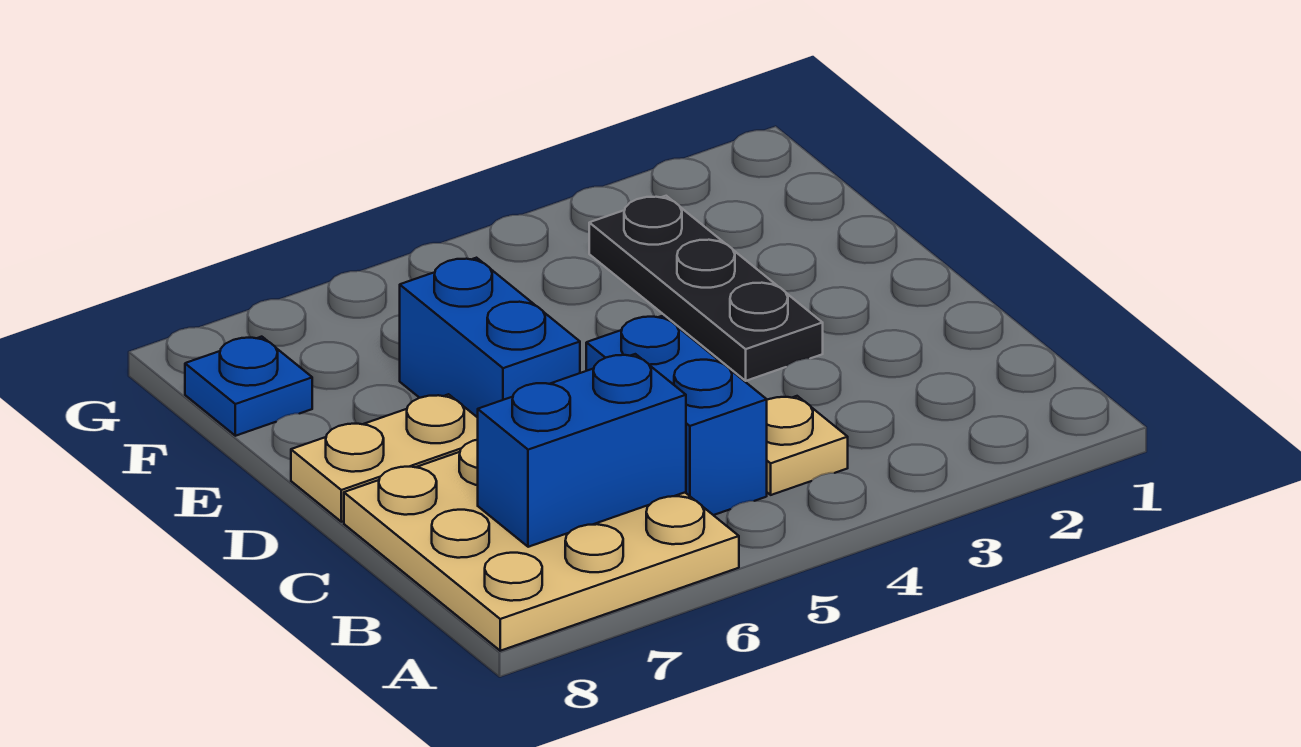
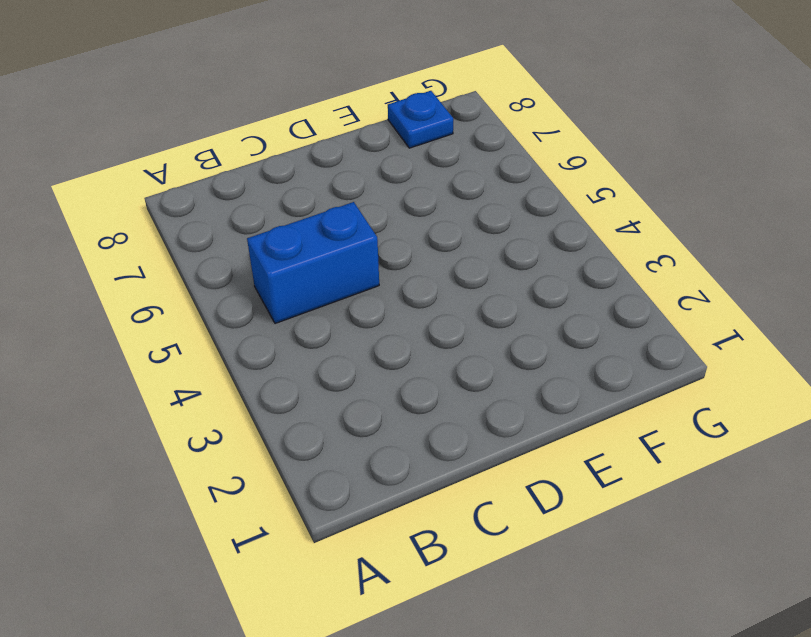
none -> tan 3x3 plate [344,440,739,651]
none -> tan 1x1 plate [767,396,848,495]

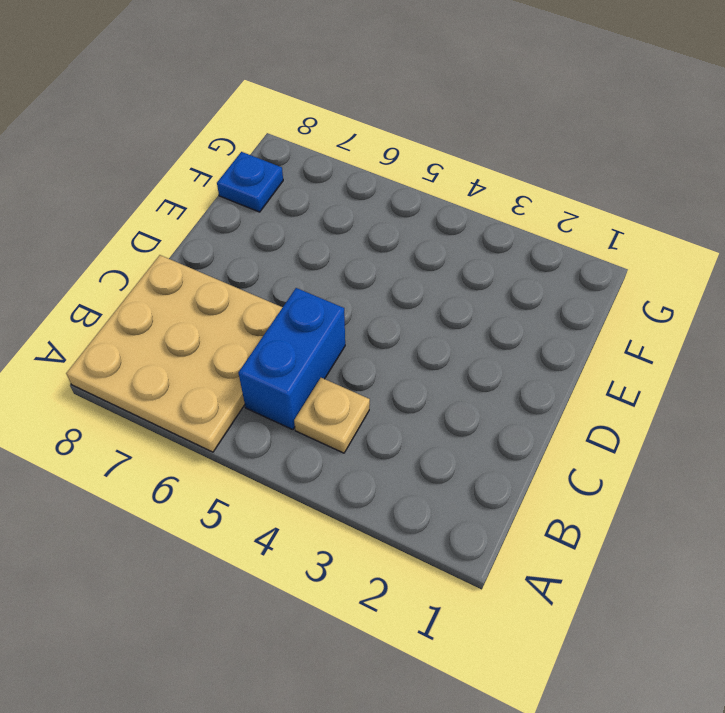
none -> black 1x3 plate [589,196,823,381]
none -> blue 1x2 brick [400,258,580,418]

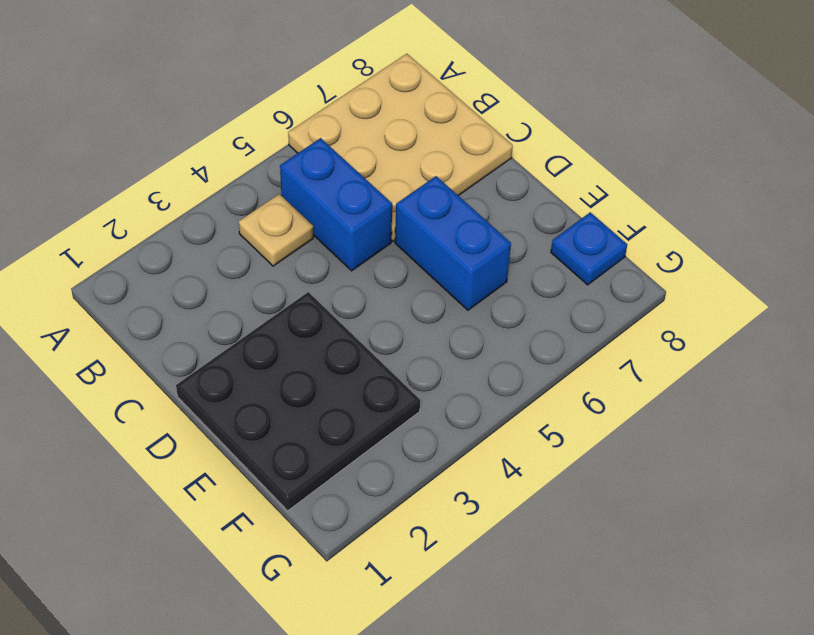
black 3x3 plate [176,292,420,511] -> black 1x3 plate [589,196,823,381]
none -> tan 1x2 plate [291,394,478,522]
none -> blue 1x2 brick [478,354,686,547]

